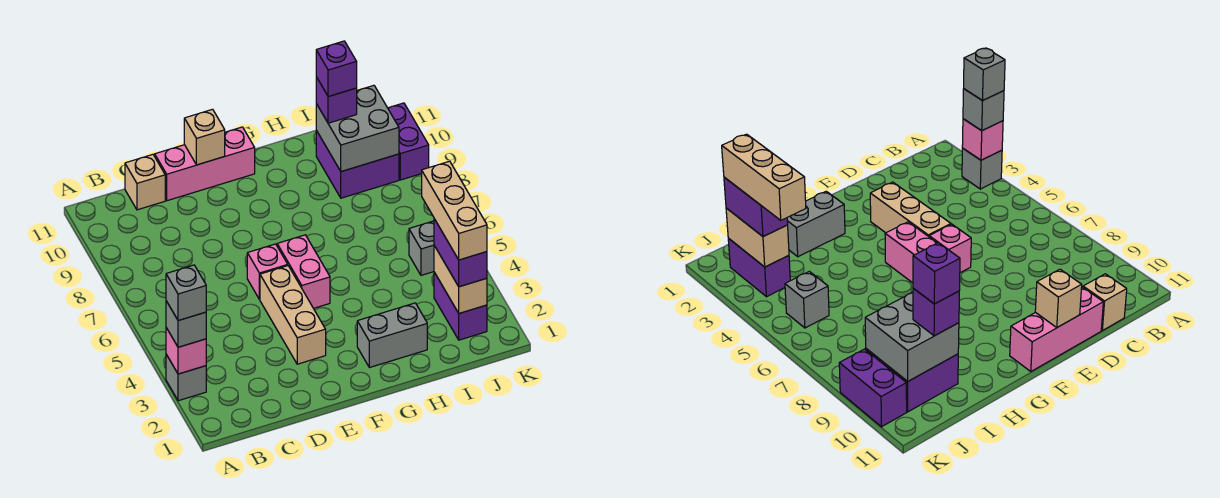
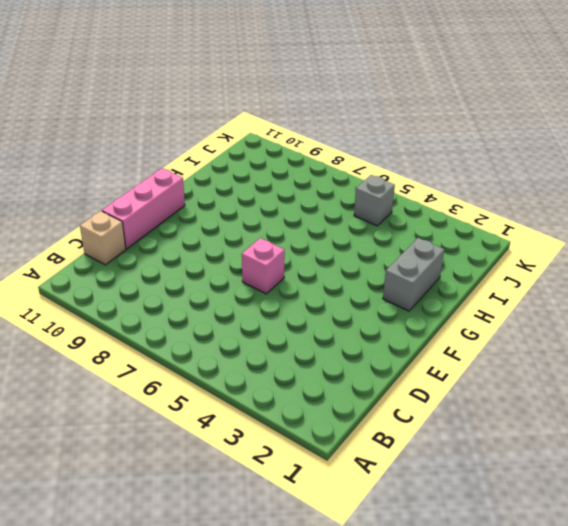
none -> grey 1x1 brick [166,355,206,401]
none -> tan 1x3 brick [260,266,326,364]
none -> pink 1x2 brick [277,235,330,308]

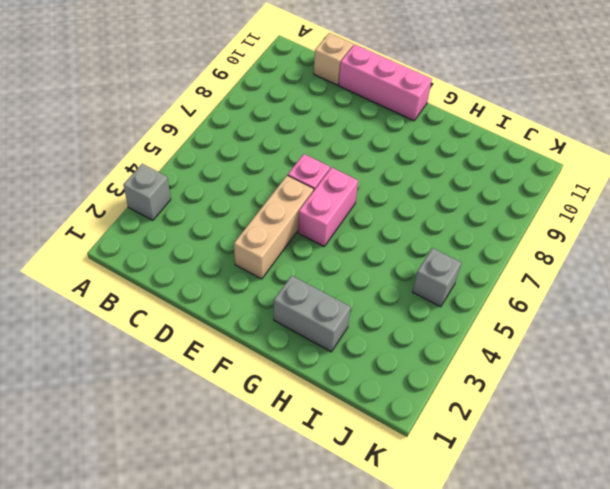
none -> purple 2x2 brick [316,130,399,198]
none -> purple 1x2 brick [434,272,487,340]
none -> purple 1x2 brick [388,103,429,180]

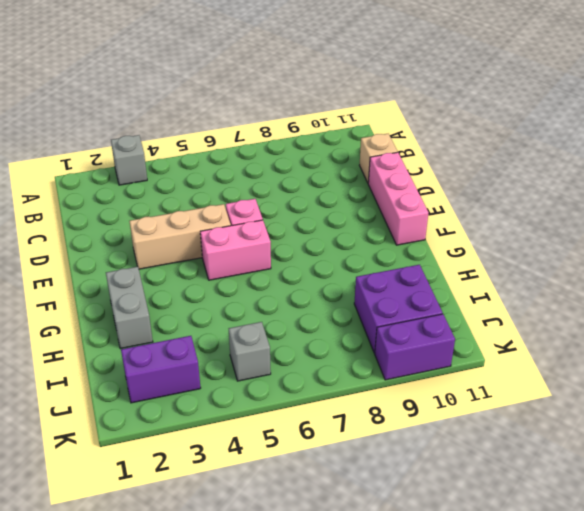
none -> pink 1x1 brick [166,328,206,374]
none -> tan 1x1 brick [184,109,225,165]
none -> grey 2x2 brick [316,85,399,172]

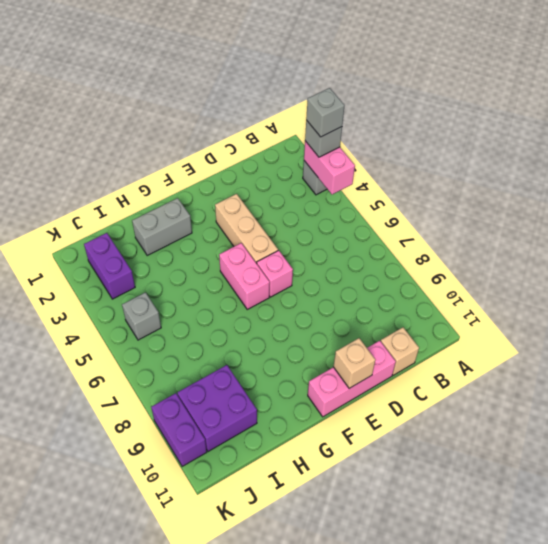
pink 1x2 brick [304,141,355,194] -> pink 1x1 brick [166,328,206,374]
none -> grey 2x2 brick [316,85,399,172]
none -> tan 1x2 brick [434,246,487,313]
none -> purple 1x1 brick [316,77,357,123]

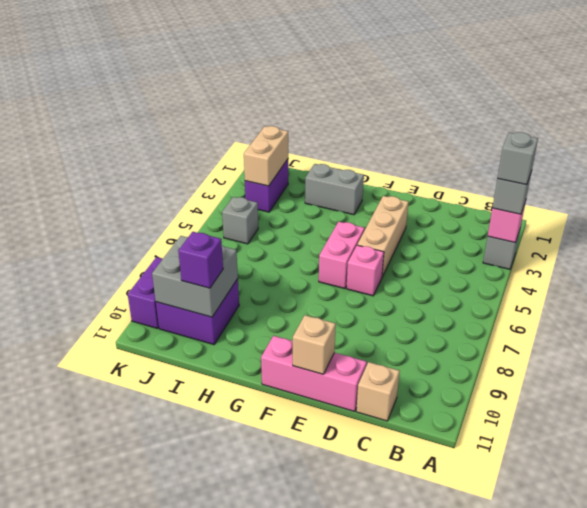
none -> purple 1x2 brick [434,219,487,287]
none -> purple 1x1 brick [316,41,357,97]
none -> tan 1x3 brick [422,161,487,260]

